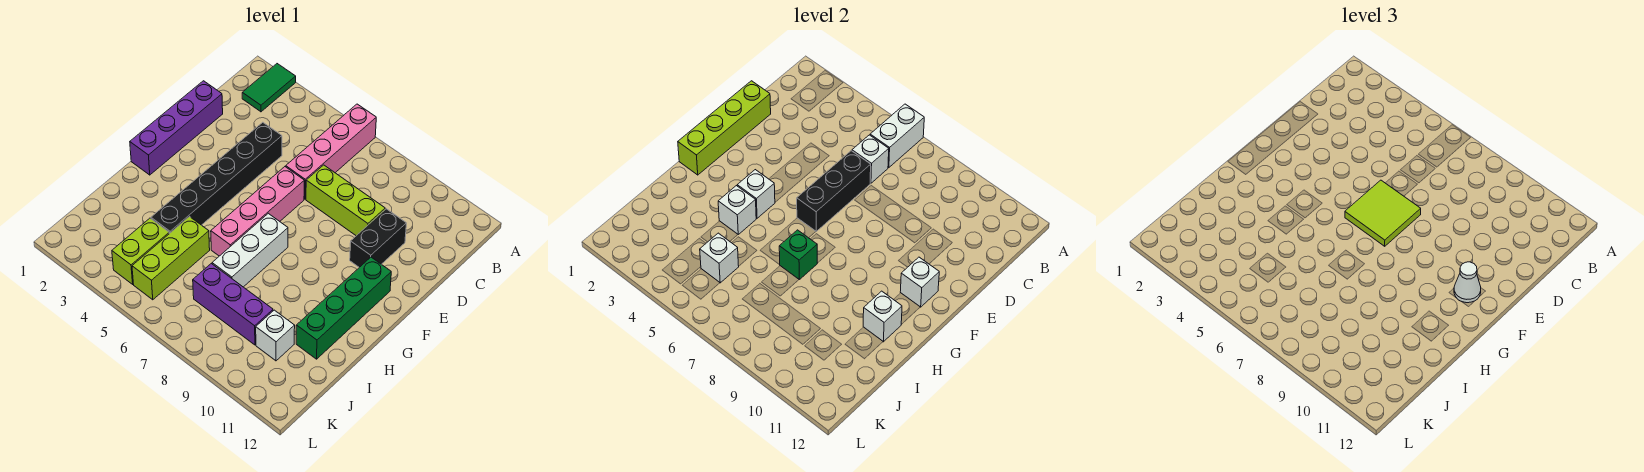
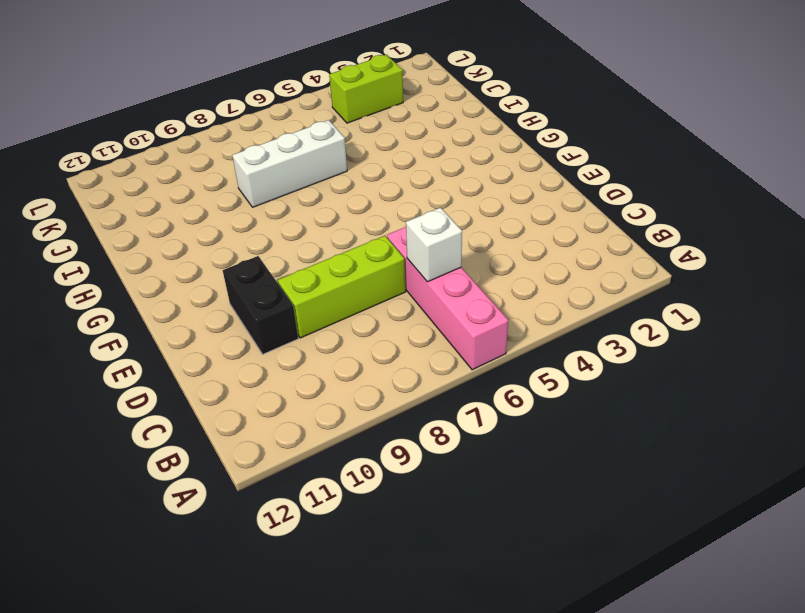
white 1x3 brick [232,120,347,207] -> white 1x3 brick turned to [212,213,288,287]
lime 1x2 brick [329,55,403,123] -> lime 1x2 brick turned to [112,218,169,284]
none -> green 1x2 tile [242,64,296,112]
none -> purple 1x4 brick [130,81,223,175]
none -> black 1x6 brick [151,122,282,234]

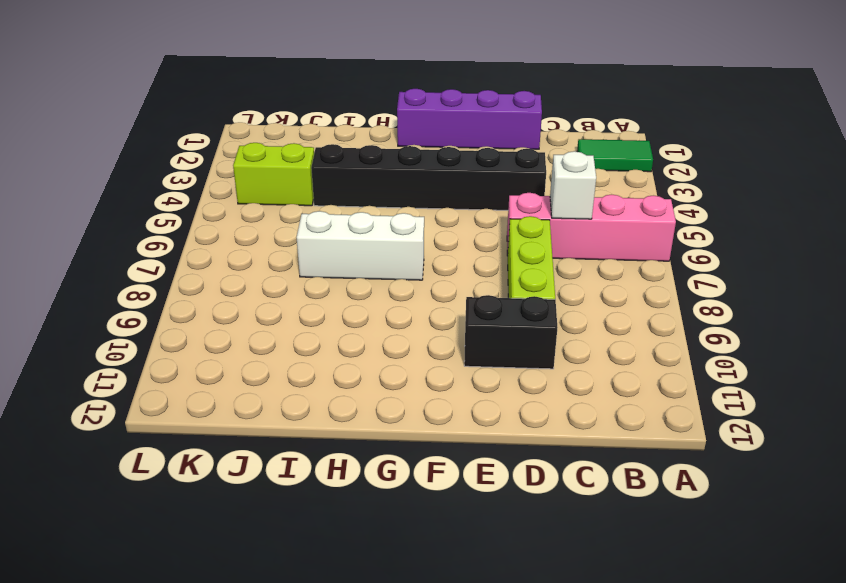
none -> pink 1x4 brick [211,167,304,256]
none -> green 1x4 brick [296,257,391,359]
none -> lime 1x3 brick [132,217,210,300]

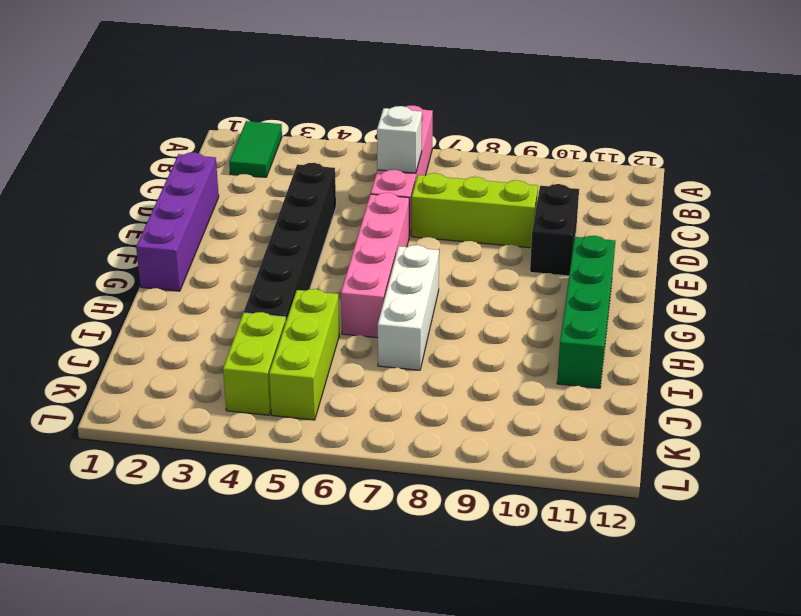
none -> purple 1x3 brick [193,264,273,345]
none -> white 1x1 brick [256,310,295,361]
none -> white 1x2 brick [870,104,924,168]

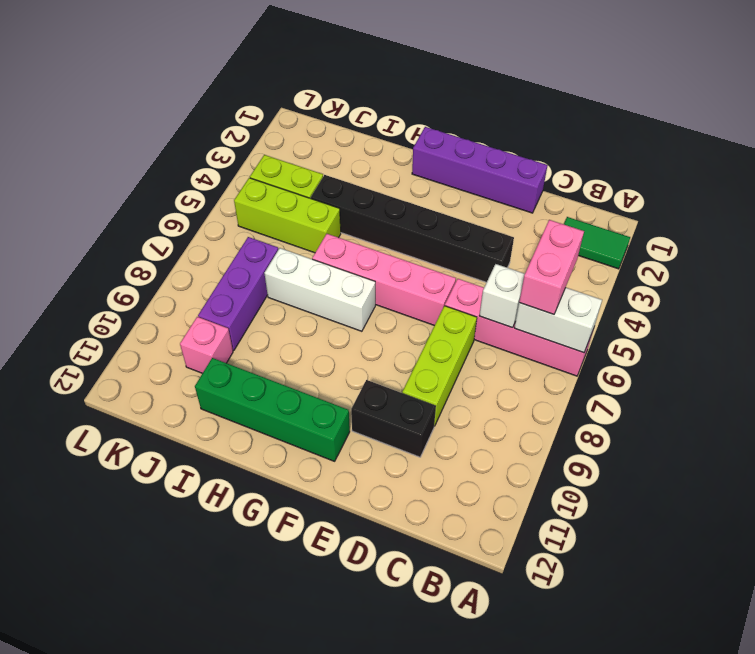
pink 1x2 brick [519,220,584,314] -> none
pink 1x1 brick [180,317,233,373] -> white 1x1 brick [256,310,295,361]
none -> lime 1x4 brick [678,81,771,175]
none -> black 1x3 brick [797,151,871,231]
none -> white 1x1 brick [900,257,939,307]

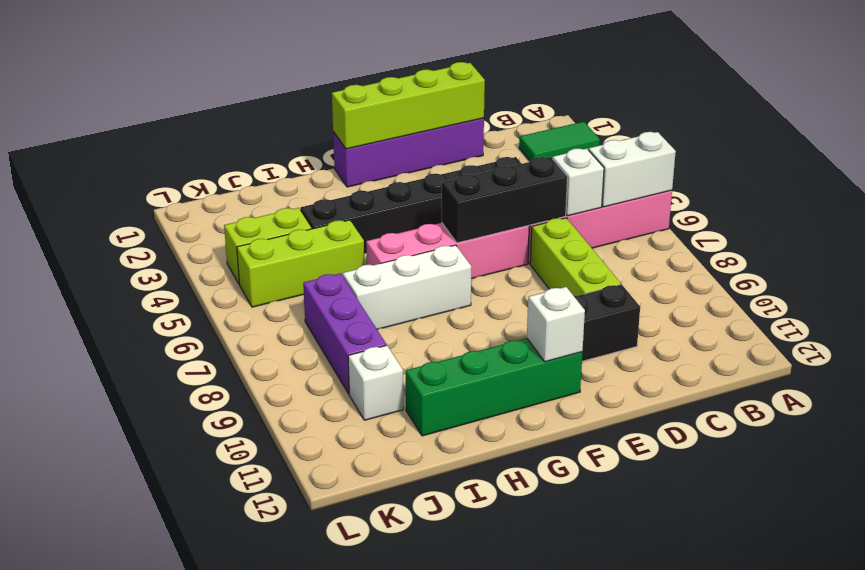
none -> white 1x1 brick [737,170,775,218]
none -> white 1x1 brick [718,186,756,234]
none -> green 1x1 brick [779,230,817,279]

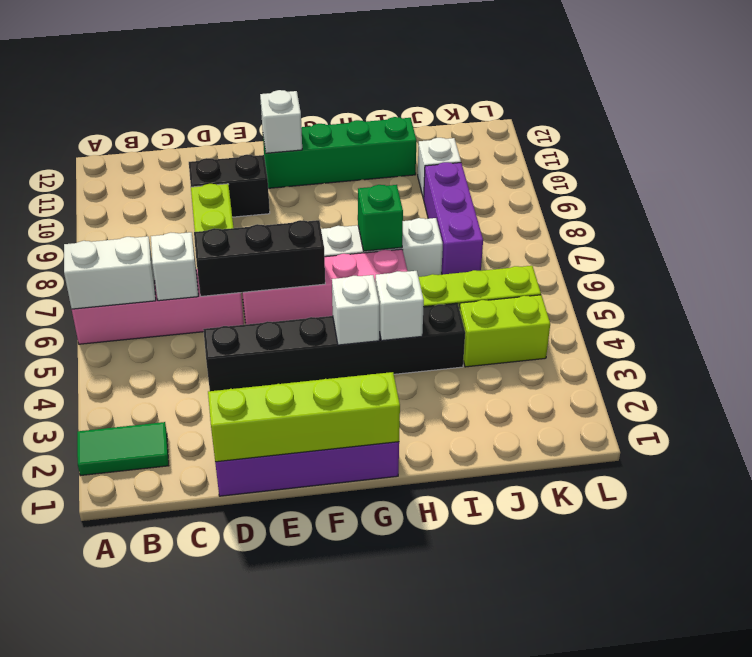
none -> white 1x1 brick [863,291,902,342]
none -> white 1x1 brick [700,233,739,283]
none -> lime 2x2 tile [1345,180,1421,246]

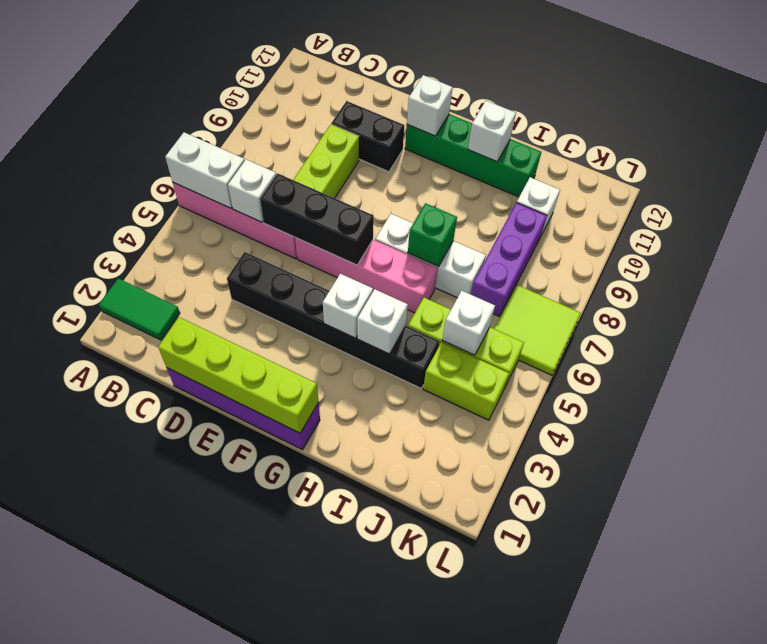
lime 2x2 tile [494,285,581,375] -> lime 2x2 tile moved to [1345,180,1421,246]
none -> white 1x1 cone [1454,262,1481,303]

